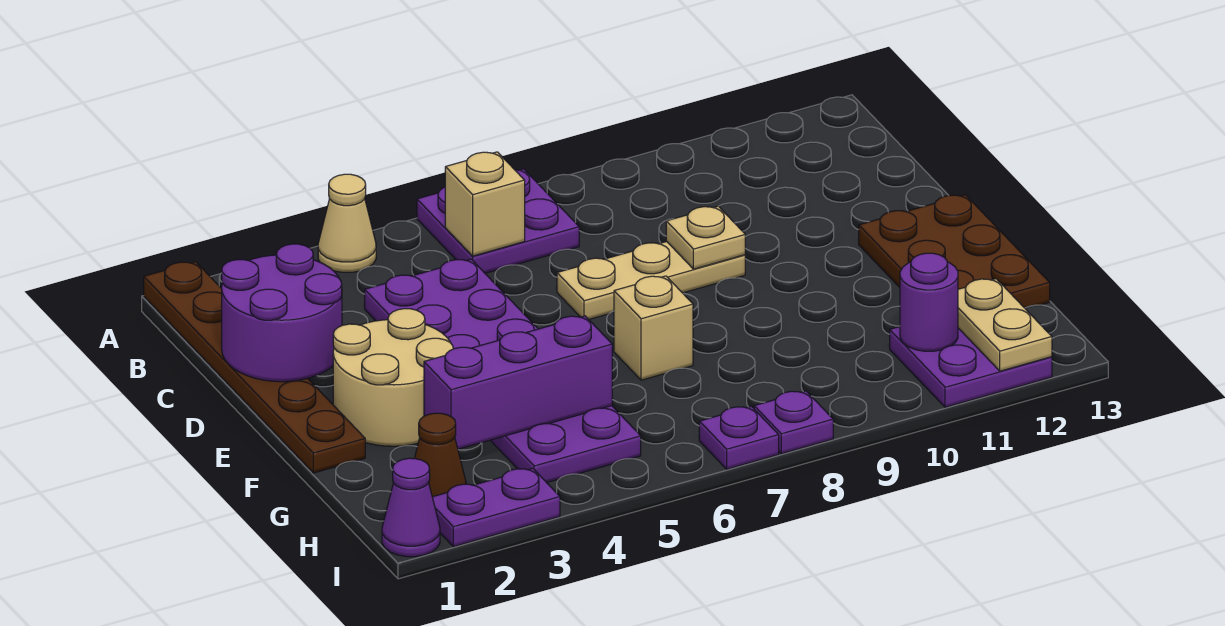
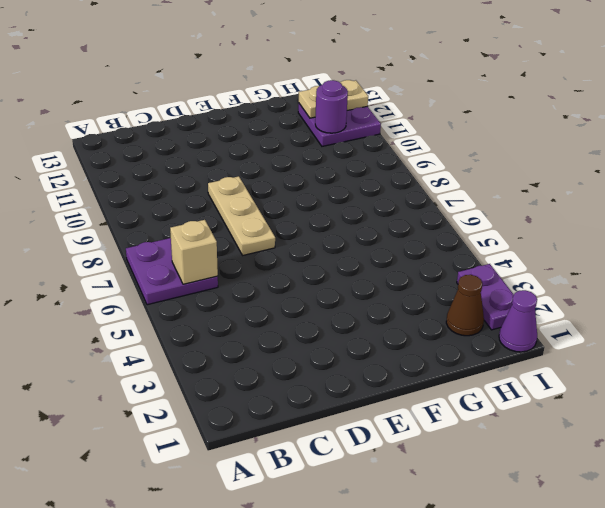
none -> brown 1x6 plate [144,262,365,473]
none -> tan 1x1 cone [318,174,376,272]
none -> purple 2x6 plate [365,259,641,483]

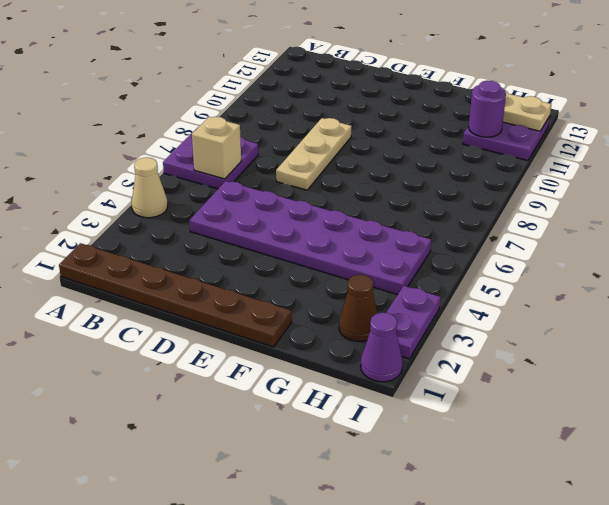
none -> tan 2x2 round brick [333,309,453,446]
none -> brown 2x3 plate [859,195,1050,308]
none -> tan 1x1 brick [614,276,693,380]

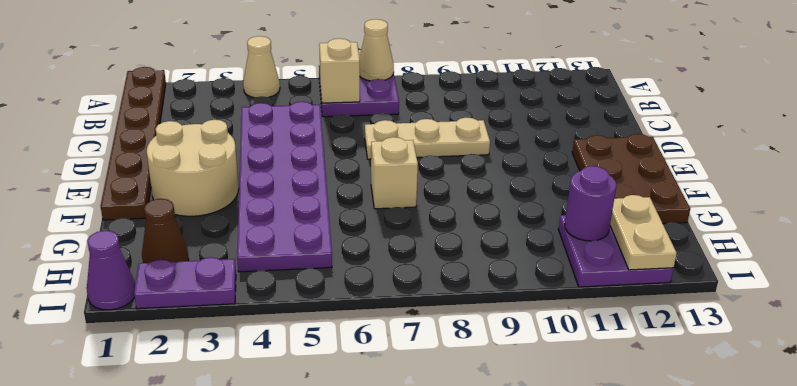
tan 1x1 cone [359,19,394,81] -> none
none -> purple 1x1 plate [699,406,779,469]
none -> purple 1x1 plate [754,391,833,454]
none -> purple 2x2 round brick [222,244,342,382]

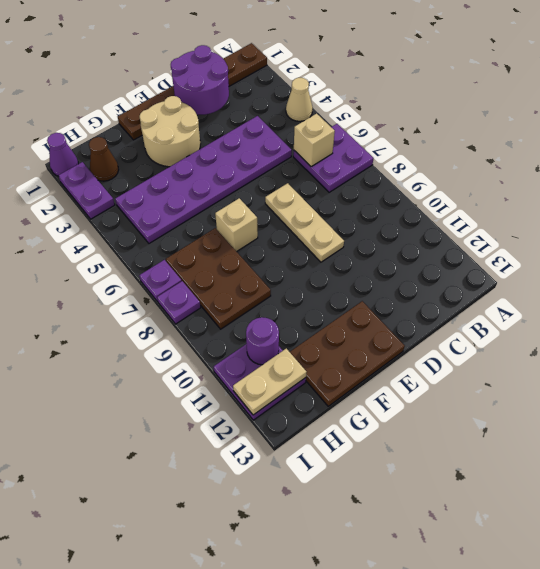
brown 2x3 plate [166,228,271,329] -> none
none -> tan 1x1 plate [666,206,745,269]
none -> purple 1x3 brick [424,316,612,449]

